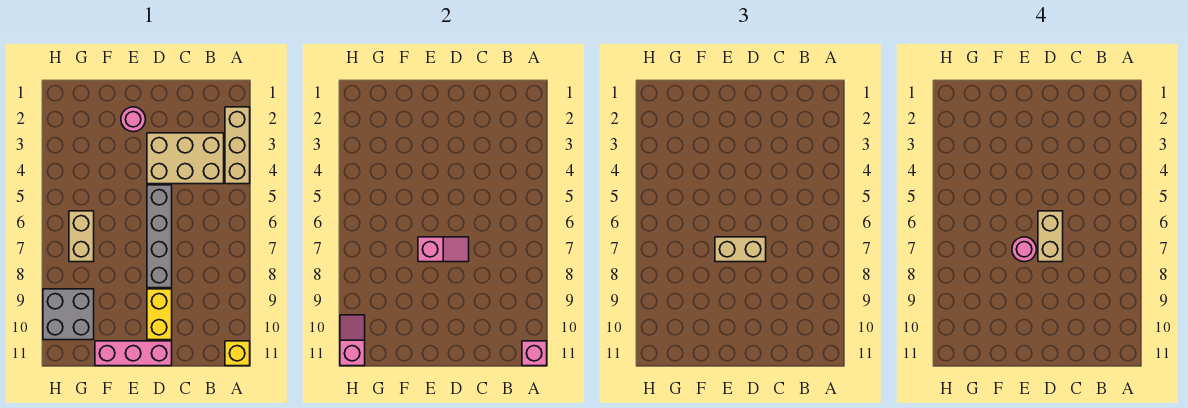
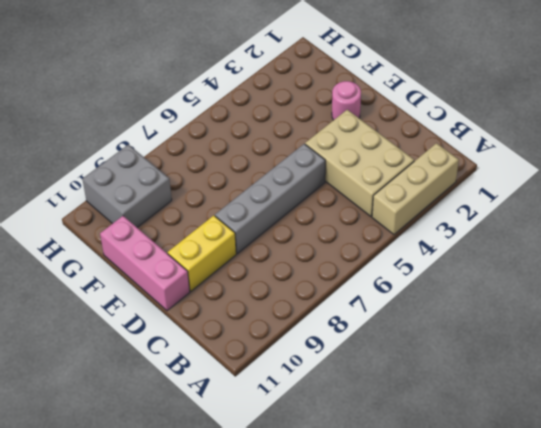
none -> yellow 1x1 brick [225,341,250,366]
none -> tan 1x2 brick [69,211,94,262]
none -> pink 1x1 brick [522,341,547,366]

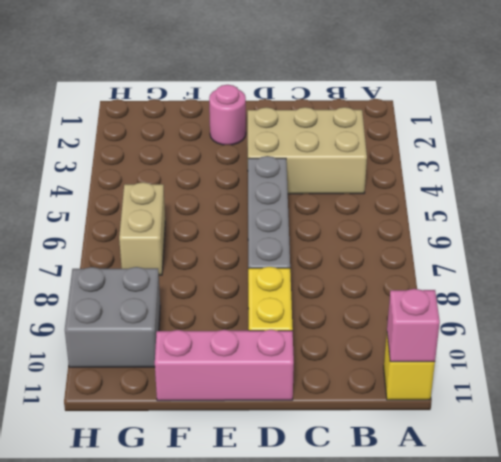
none -> tan 1x3 brick [225,107,250,184]
none -> pink 1x2 slope [418,237,469,262]
none -> pink 1x2 slope [340,315,365,366]

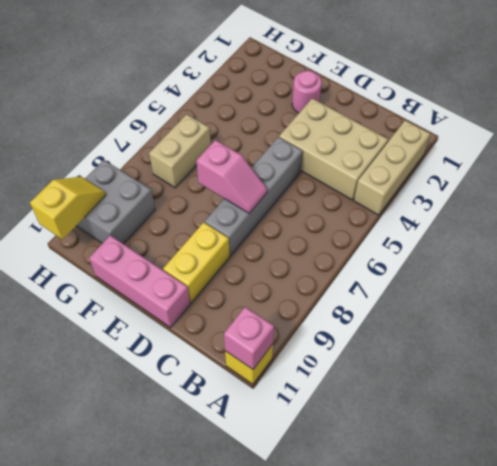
yellow 1x2 slope [30,177,106,239] -> pink 1x2 slope [340,315,365,366]
none -> tan 1x2 brick [715,237,766,262]
none -> tan 1x2 brick [1038,211,1063,262]
none -> pink 1x1 round brick [1012,237,1037,262]

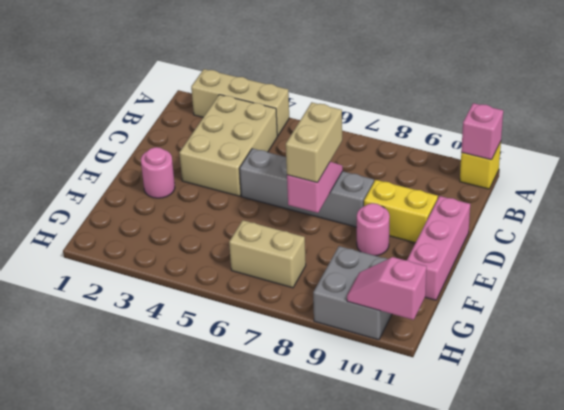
pink 1x1 round brick [357,203,390,256] -> pink 1x1 round brick moved to [1012,237,1037,262]
none -> tan 1x2 brick [1038,211,1063,262]

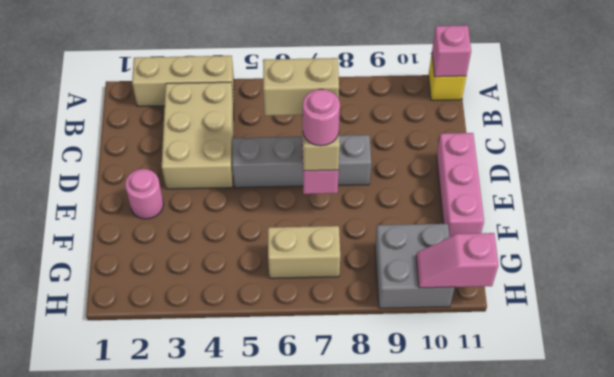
none -> yellow 1x2 brick [147,289,172,340]

